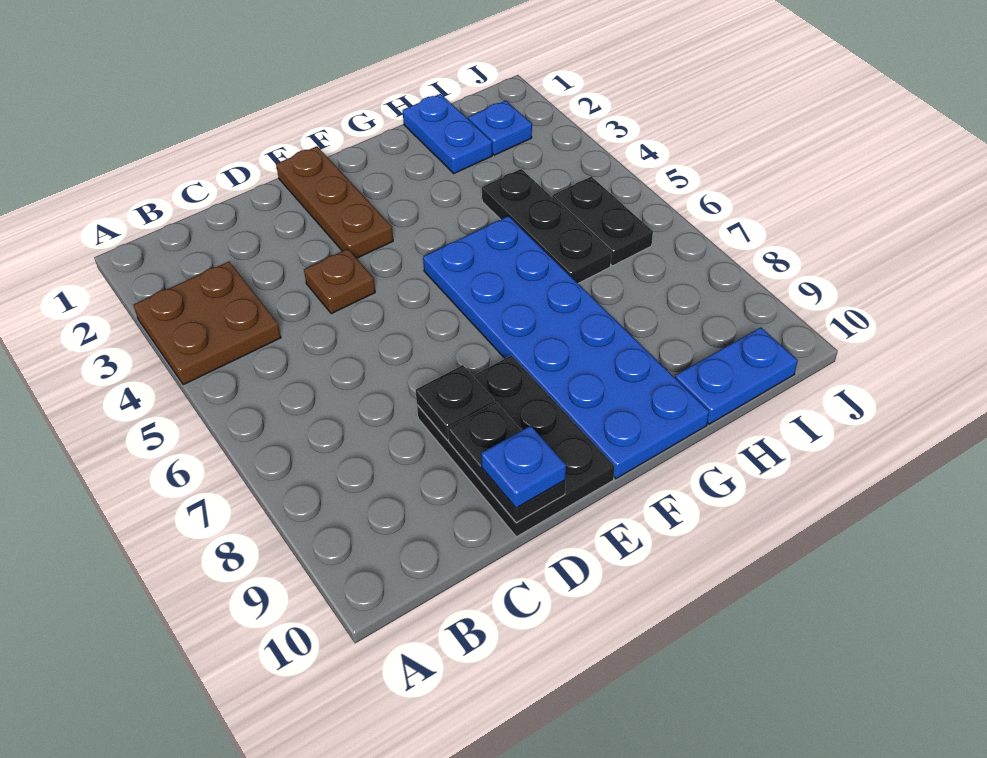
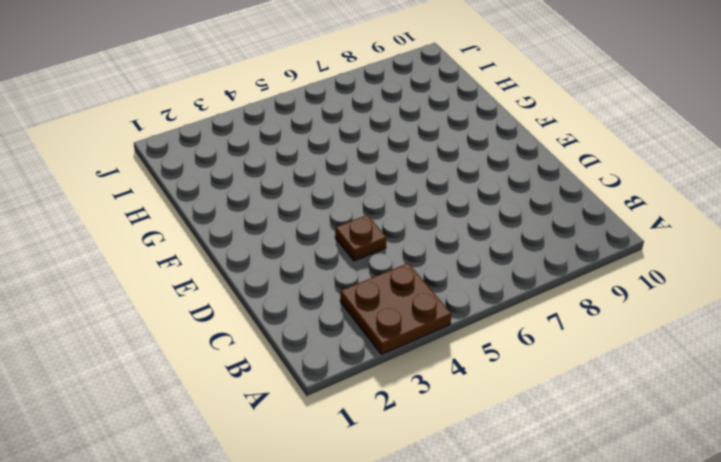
none -> black 2x3 plate [417,355,615,537]
none -> brown 1x3 plate [276,147,393,258]
none -> blue 2x6 plate [423,216,709,479]

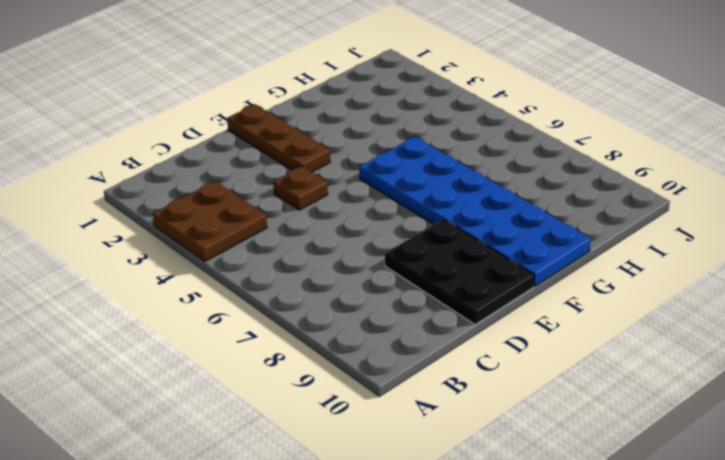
none -> blue 1x2 plate [402,94,492,173]
none -> black 1x3 plate [482,169,611,283]
none -> blue 1x2 plate [675,327,798,424]

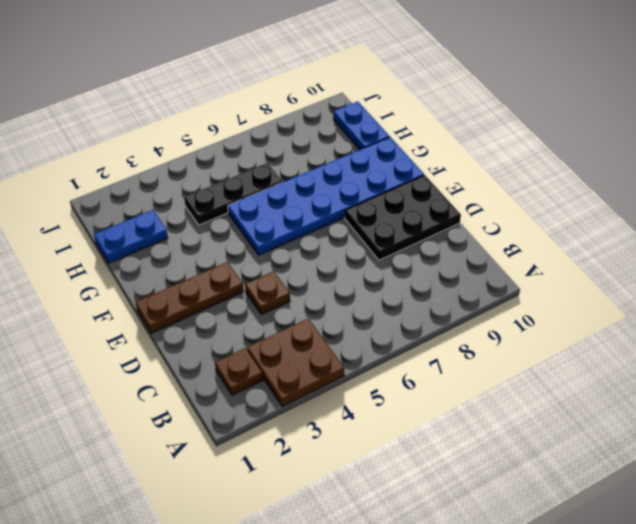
brown 1x1 plate [215,348,263,395] -> none
none -> blue 1x1 plate [468,101,532,155]
none -> black 1x2 plate [552,177,653,266]
none -> black 1x1 plate [416,365,494,440]

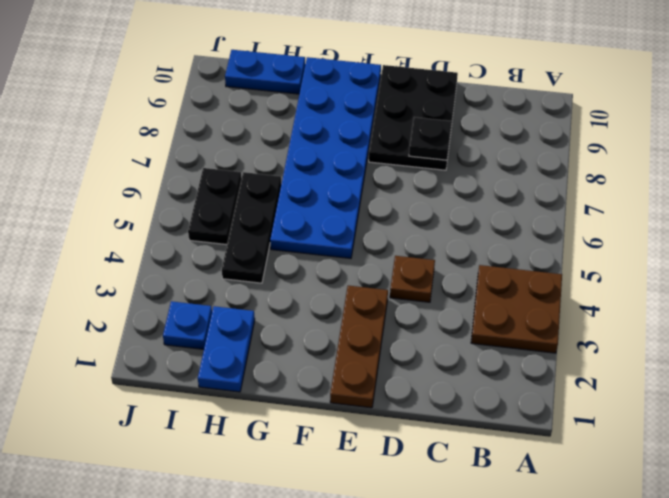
none -> black 1x2 plate [448,402,566,523]
none -> blue 1x1 plate [481,426,566,508]

